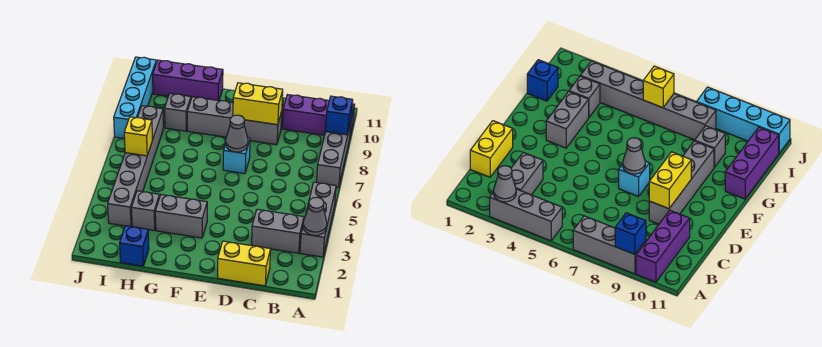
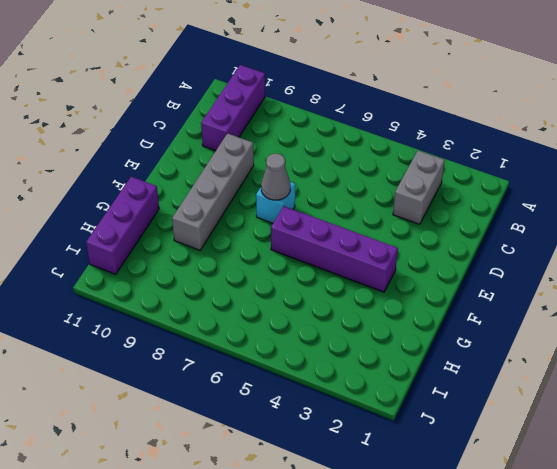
purple 1x4 brick [271,206,398,292] -> grey 1x2 brick [155,195,207,238]
none -> grey 1x3 brick [300,182,336,257]
none -> grey 1x3 brick [316,122,351,188]
none -> yellow 1x2 brick [218,241,271,286]

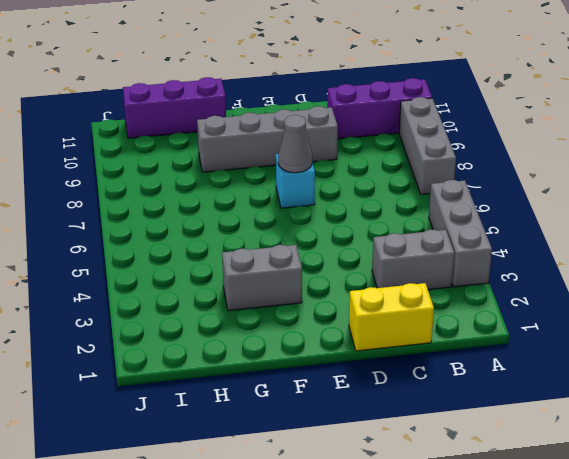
none -> blue 1x1 brick [120,226,149,266]
none -> grey 1x1 brick [131,191,160,231]
none -> grey 1x1 brick [165,94,191,131]

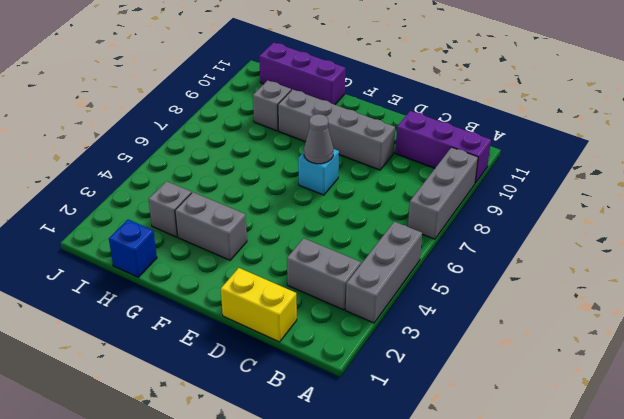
none -> grey 1x6 brick [108,106,164,227]
none -> cyan 1x4 brick [114,57,156,139]
none -> grey 1x1 cone [303,197,327,235]

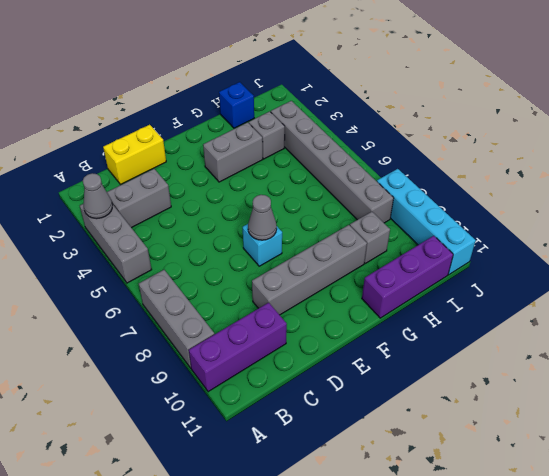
none -> blue 1x1 brick [325,96,353,135]
none -> yellow 1x2 brick [233,83,283,125]
none -> yellow 1x1 brick [124,117,152,156]

